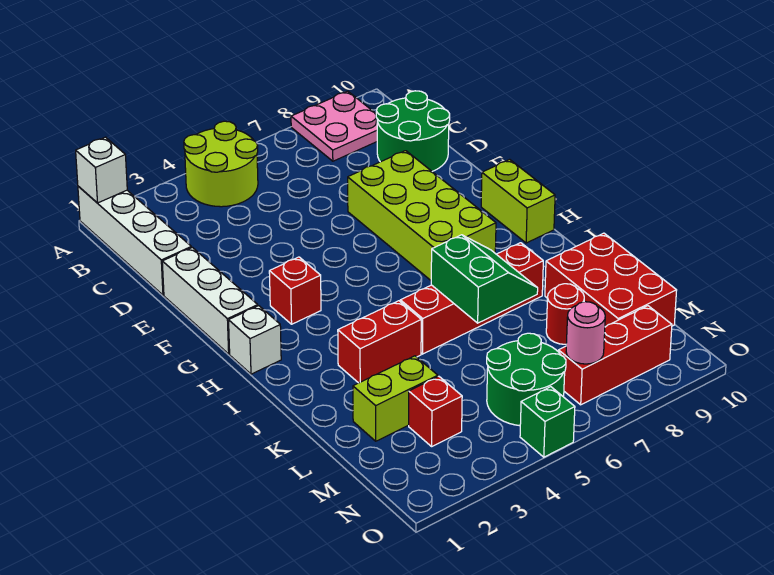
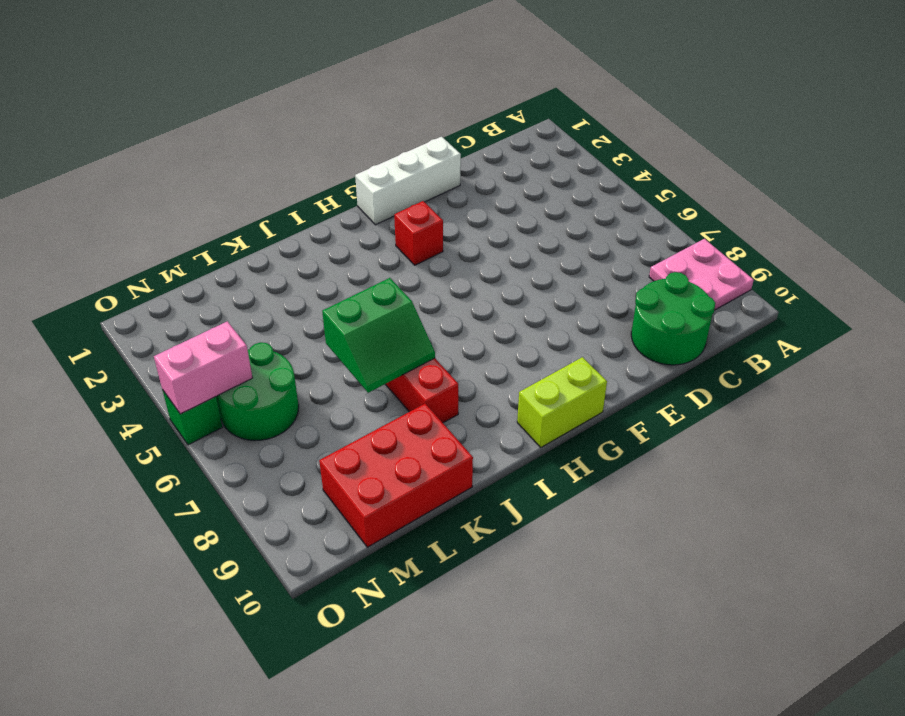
pink 1x2 brick [154,321,252,414] -> none
none -> white 1x4 brick [78,186,191,295]
none -> lime 2x2 round brick [184,121,258,207]
none -> lime 2x4 brick [348,151,496,280]

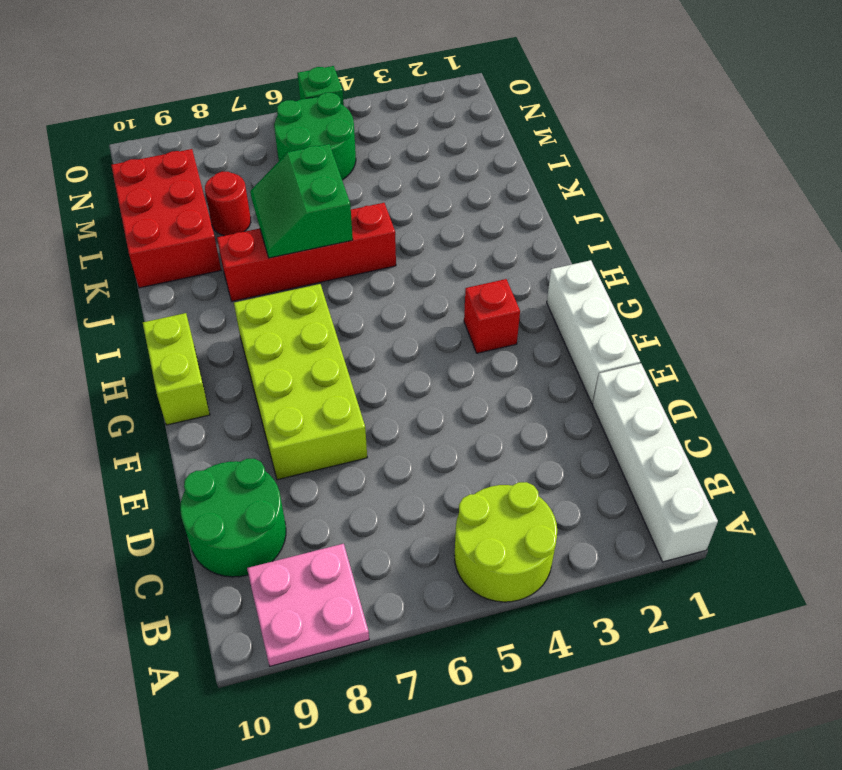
none -> white 1x1 brick [229,306,281,374]
none -> red 1x2 brick [338,301,421,383]
none -> lime 1x2 brick [353,356,438,441]

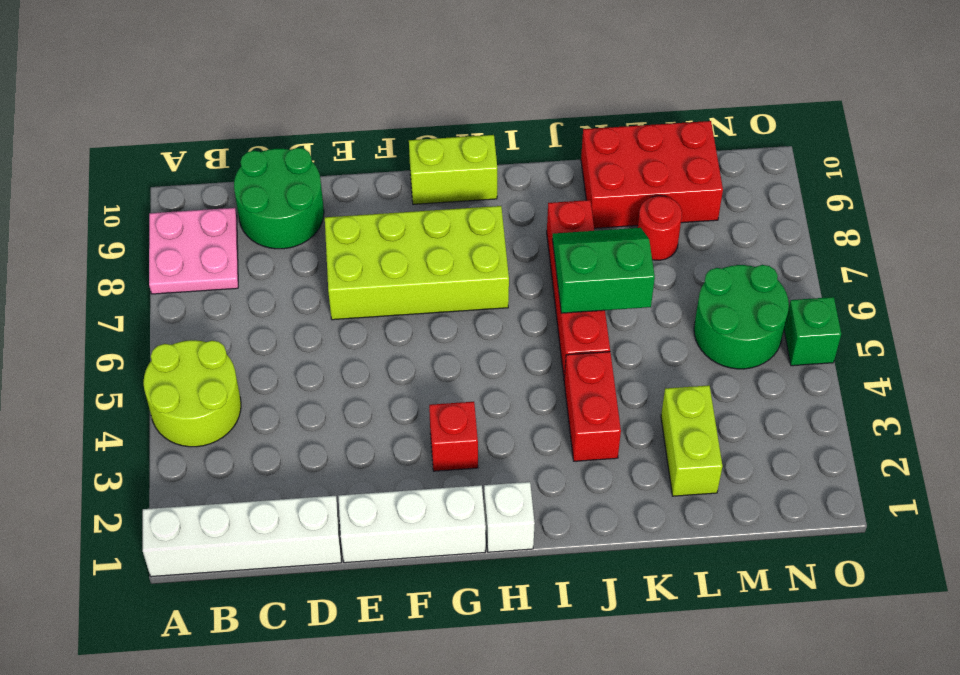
none -> red 1x1 brick [409,376,462,446]
none -> red 1x3 brick [558,306,672,405]
none -> white 1x1 brick [76,137,127,203]

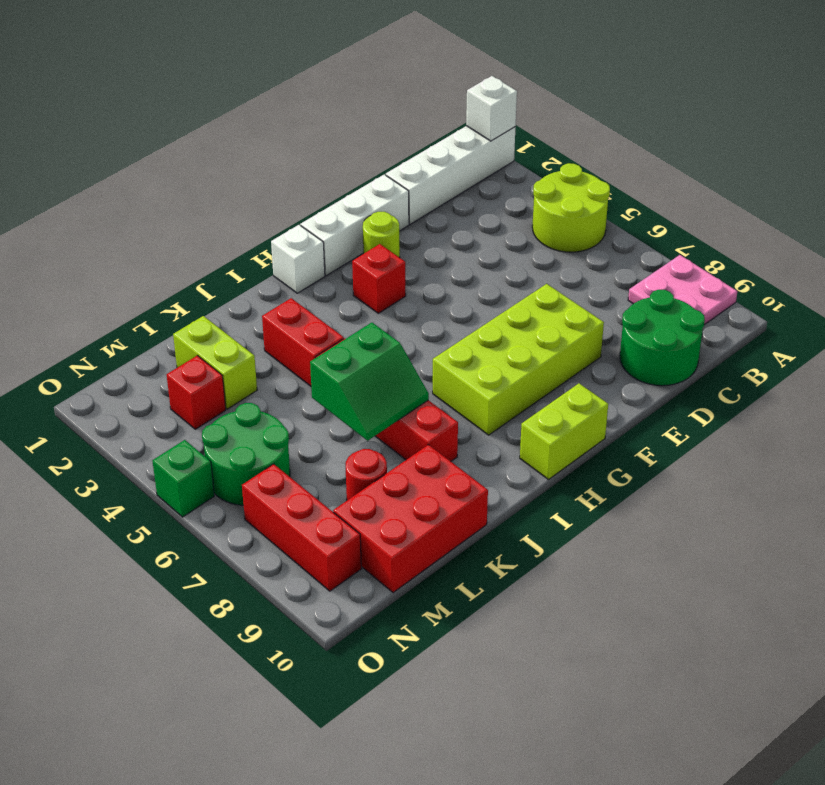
lime 1x1 round brick [363,212,400,257] -> none
none -> pink 1x1 round brick [566,302,605,364]

